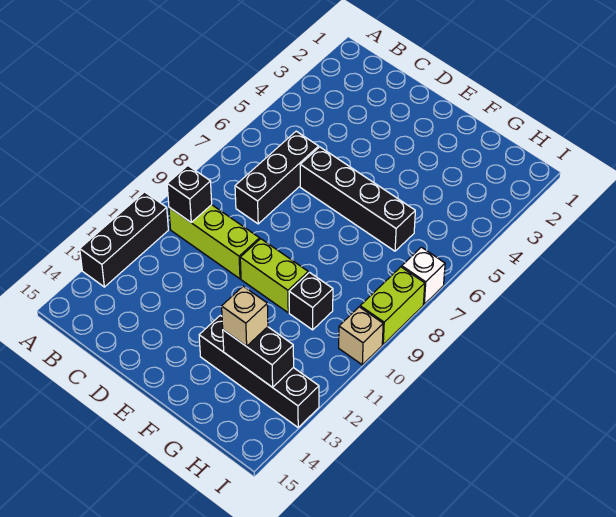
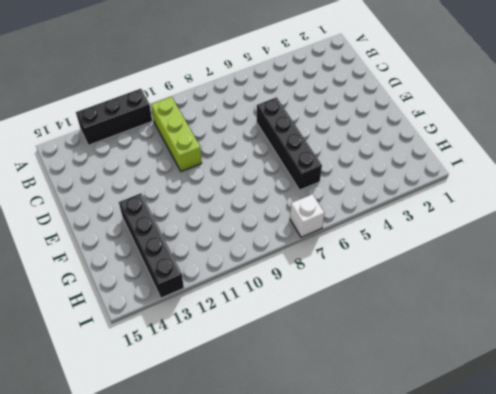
none -> black 1x3 brick [235,131,319,224]
none -> lime 1x2 brick [240,239,308,313]
none -> black 1x1 brick [289,272,333,330]

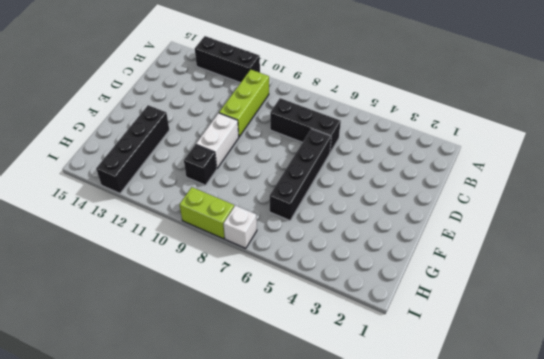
white 1x2 brick [196,113,239,168] -> lime 1x2 brick [240,239,308,313]
none -> tan 1x1 brick [339,307,383,365]
none -> black 1x1 brick [167,166,212,223]
none -> black 1x2 brick [223,327,294,387]

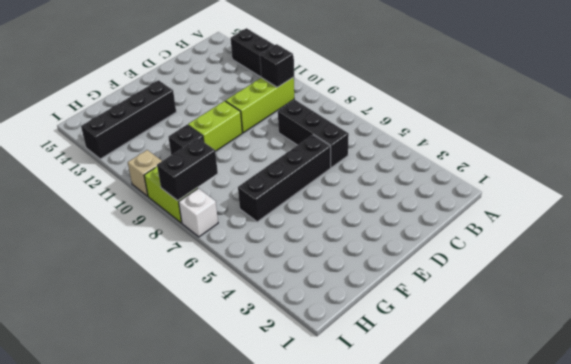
black 1x2 brick [157,138,218,201] -> black 1x2 brick moved to [223,327,294,387]
none -> tan 1x1 brick [222,286,268,346]

